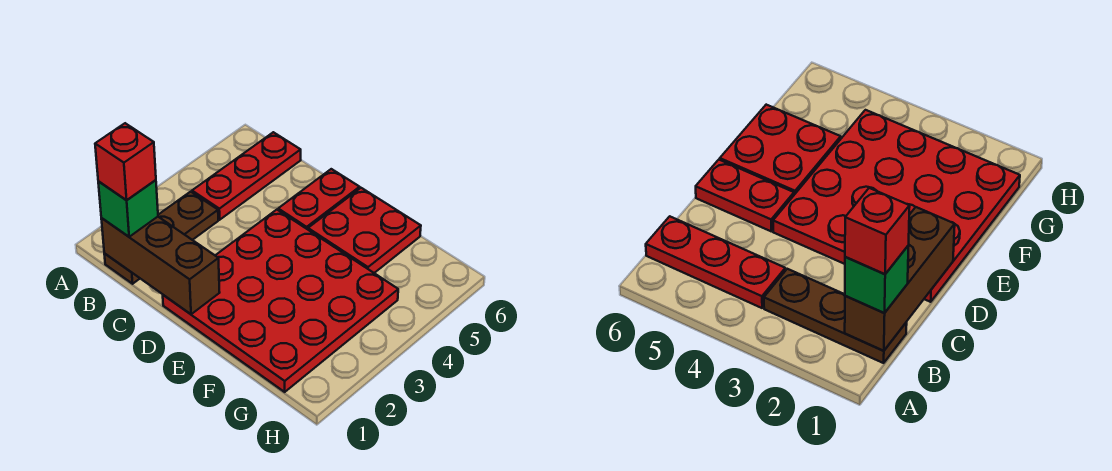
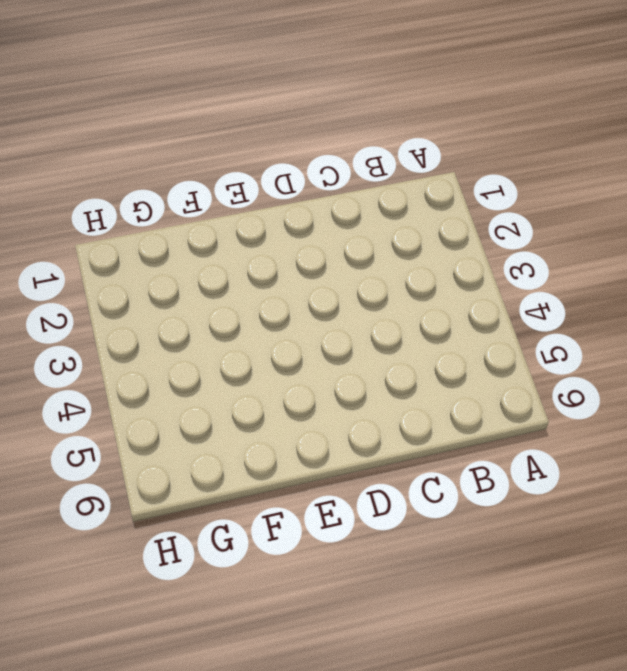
none -> brown 1x3 plate [104,192,218,284]
none -> red 1x3 plate [192,132,301,220]

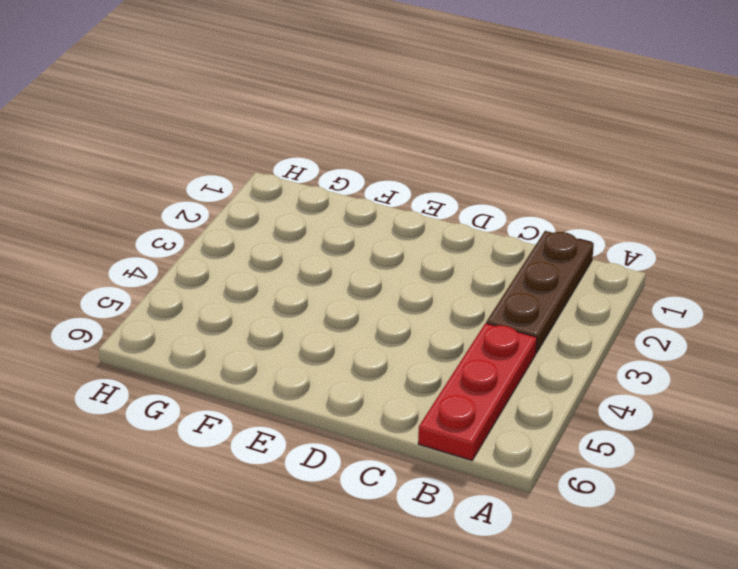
none -> red 4x4 plate [163,210,398,392]
none -> red 1x2 plate [278,169,360,229]

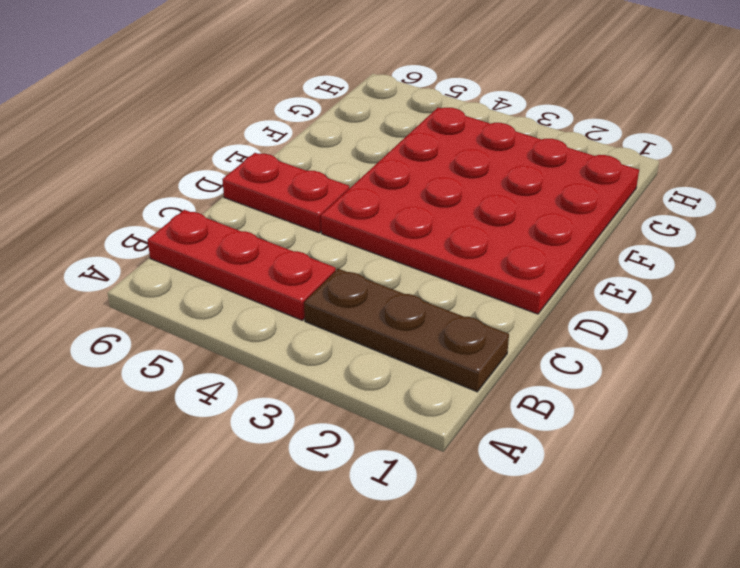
none -> red 2x2 plate [308,188,421,273]
none -> brown 1x3 brick [101,217,220,314]

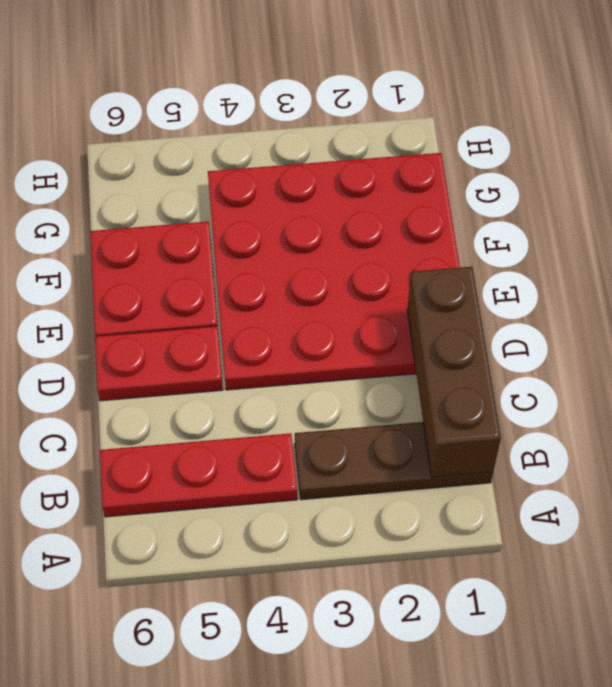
none -> green 1x1 brick [98,180,158,237]
none -> red 1x1 brick [95,123,156,200]

